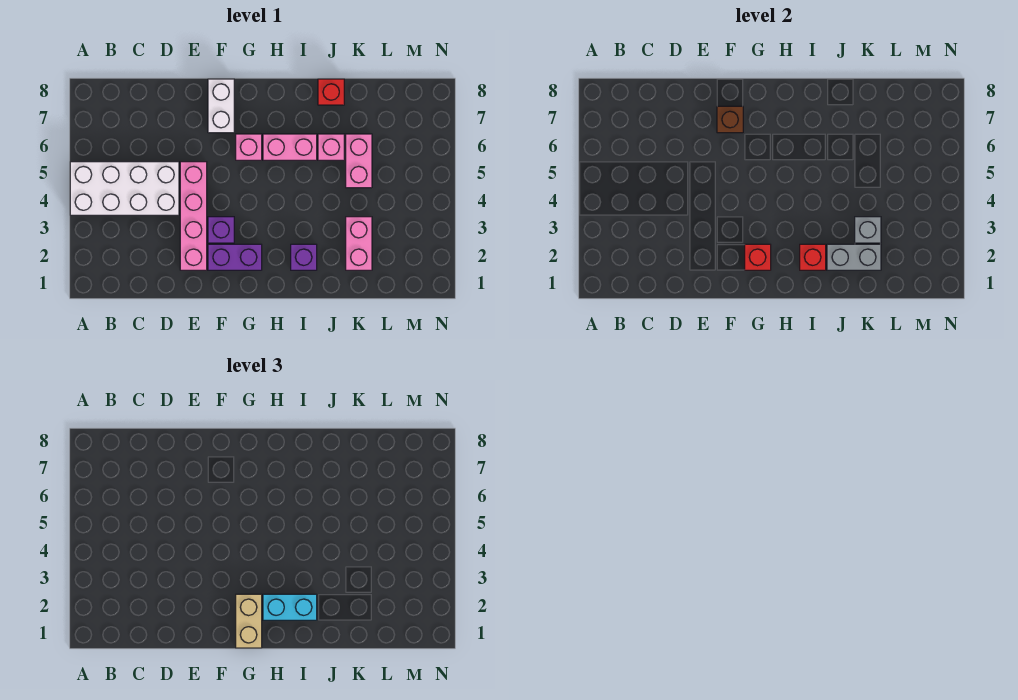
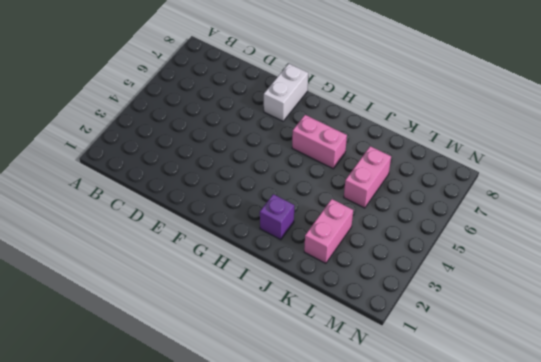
none -> white 2x4 brick [70,162,179,215]
none -> pink 1x4 brick [180,162,207,270]
none -> purple 1x2 brick [208,244,262,270]

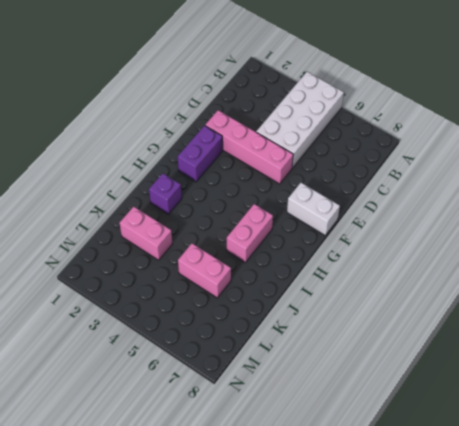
none -> purple 1x1 brick [208,217,234,243]
none -> pink 1x1 brick [236,134,262,160]
none -> pink 1x1 brick [318,134,344,160]

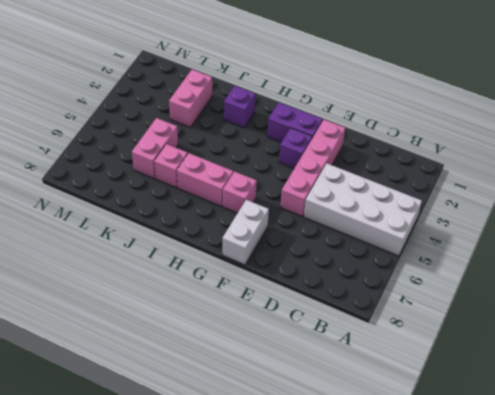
none -> red 1x1 brick [318,79,344,105]
none -> brown 1x1 brick [717,106,743,133]
none -> red 1x1 brick [745,244,771,270]

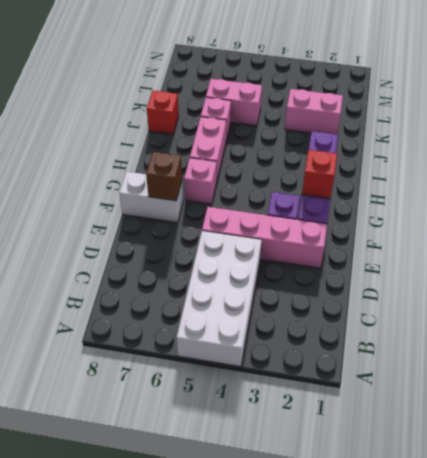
none -> red 1x1 brick [800,244,826,270]
none -> grey 1x2 brick [827,244,881,270]
none -> grey 1x1 brick [855,217,881,243]

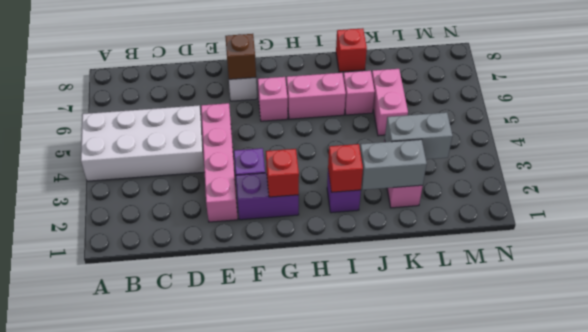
grey 1x2 brick [385,112,453,159] -> grey 1x1 brick [855,217,881,243]
none -> tan 1x2 brick [236,594,262,648]
none -> cyan 1x2 brick [263,594,317,620]

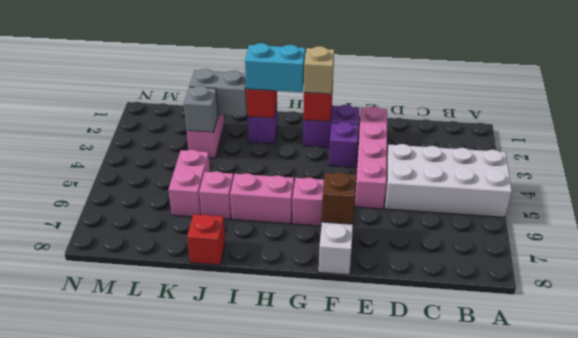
tan 1x1 brick [304,46,334,94] -> tan 1x2 brick [236,594,262,648]

